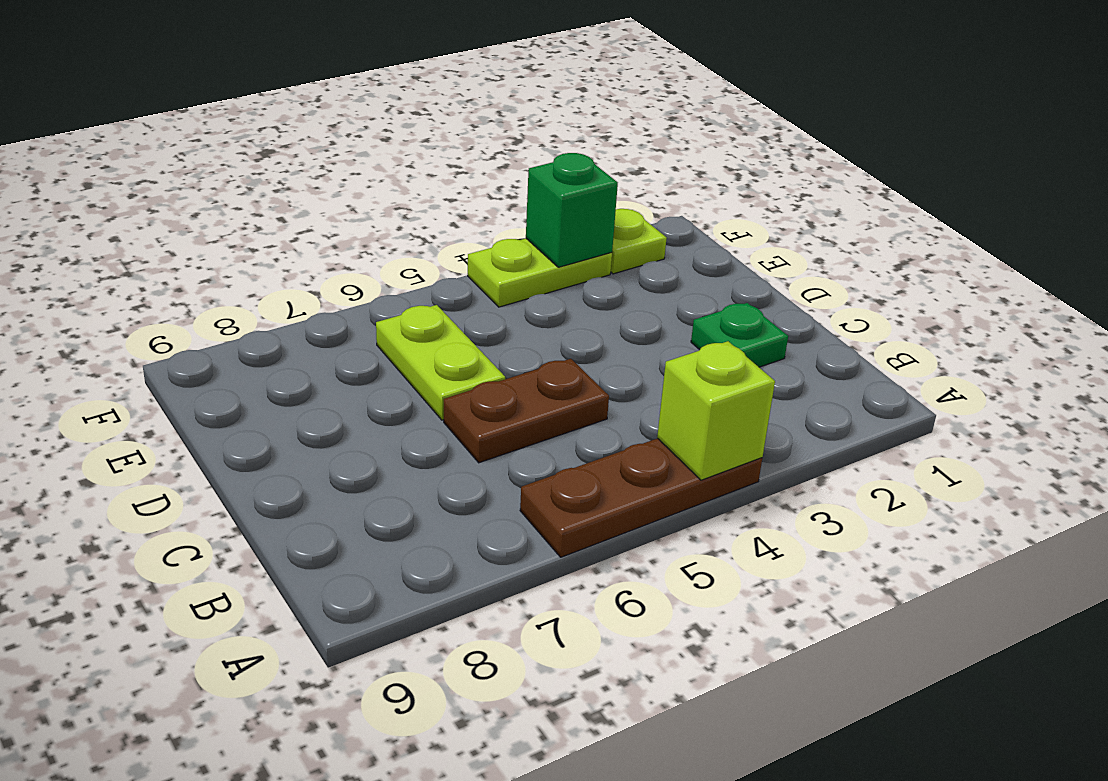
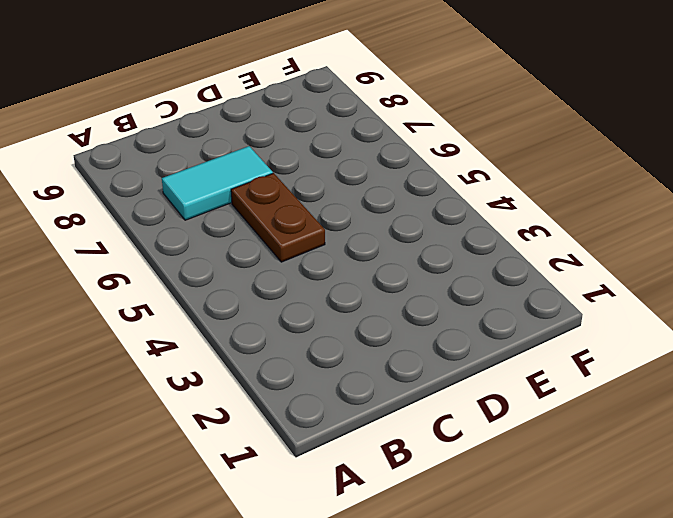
cyan 1x2 tile [162,146,273,220] -> none
none -> brown 1x3 plate [520,438,762,557]
none -> green 1x1 plate [691,303,788,367]

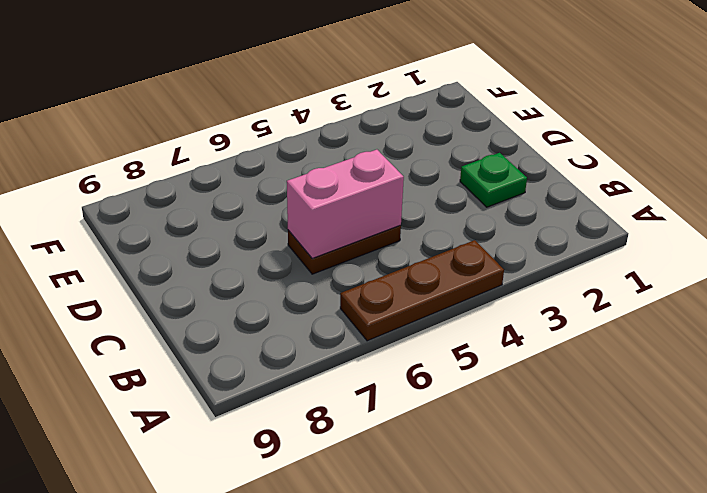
pink 1x2 brick [287,150,404,258] -> none
none -> lime 1x2 plate [376,305,505,420]
none -> lime 1x1 plate [611,209,667,274]

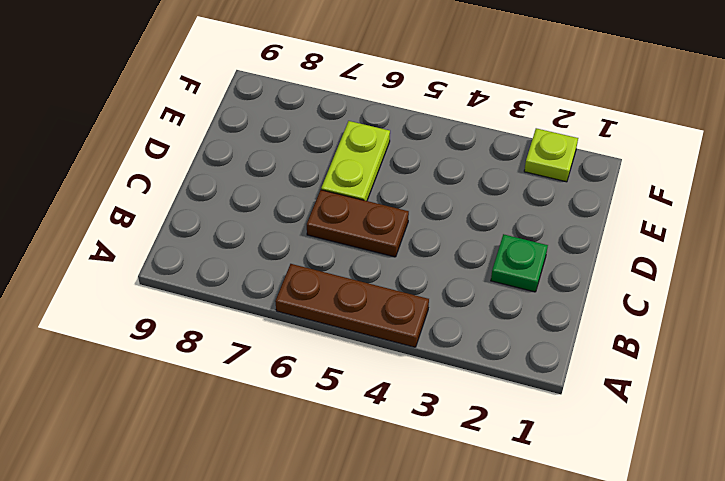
none -> lime 1x2 plate [468,239,612,307]
none -> lime 1x1 brick [657,341,775,480]

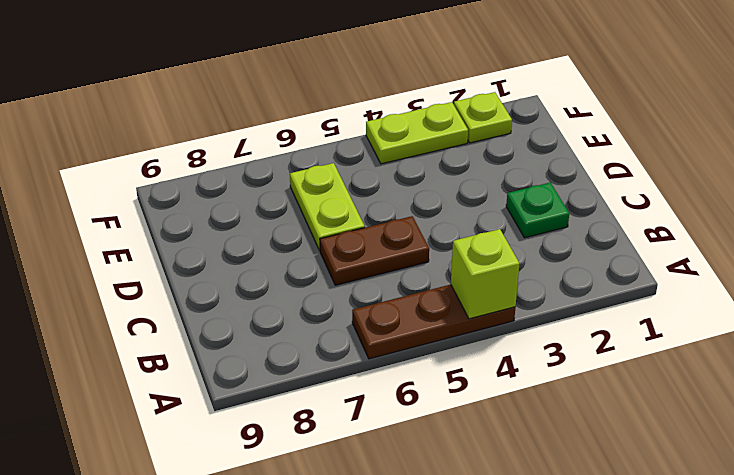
none -> green 1x1 brick [526,153,618,267]

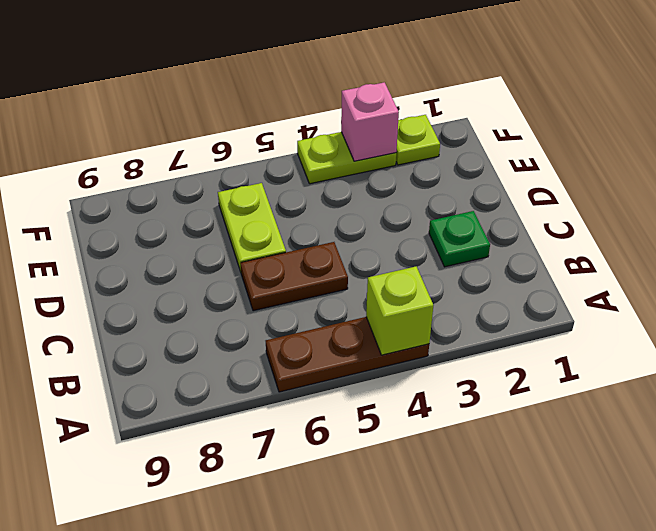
pink 1x1 brick [341,82,399,161] -> green 1x1 brick [526,153,618,267]

